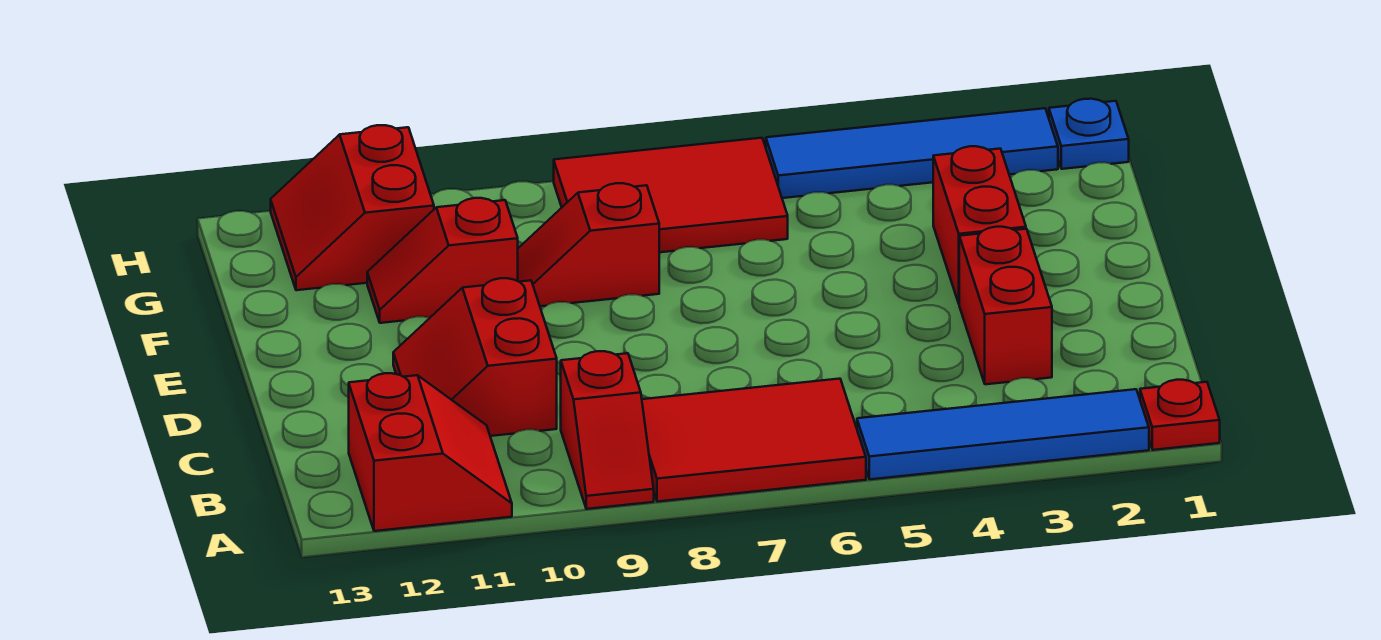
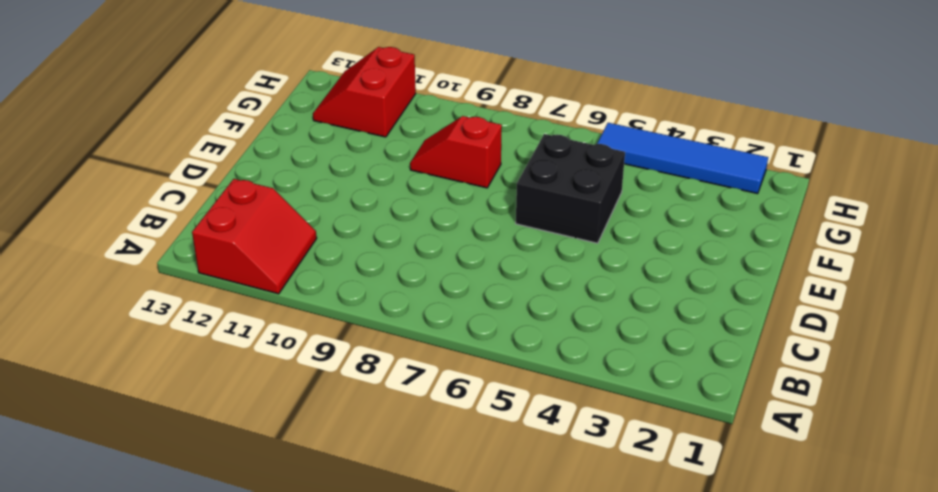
black 2x2 brick [516,134,625,243] -> none
none -> red 1x1 plate [1140,380,1220,450]
none -> blue 1x4 tile [857,389,1149,479]
none -> red 2x3 tile [642,379,866,502]

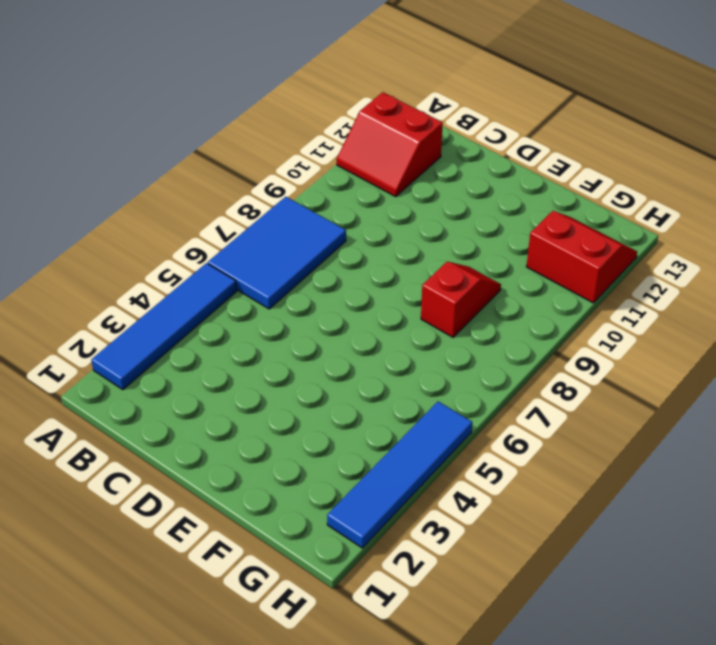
blue 2x3 tile [208,197,346,309] -> red 2x3 tile [642,379,866,502]
none -> red 1x1 plate [1140,380,1220,450]
none -> red 1x2 slope [561,351,654,509]
none -> red 1x2 brick [959,227,1052,384]

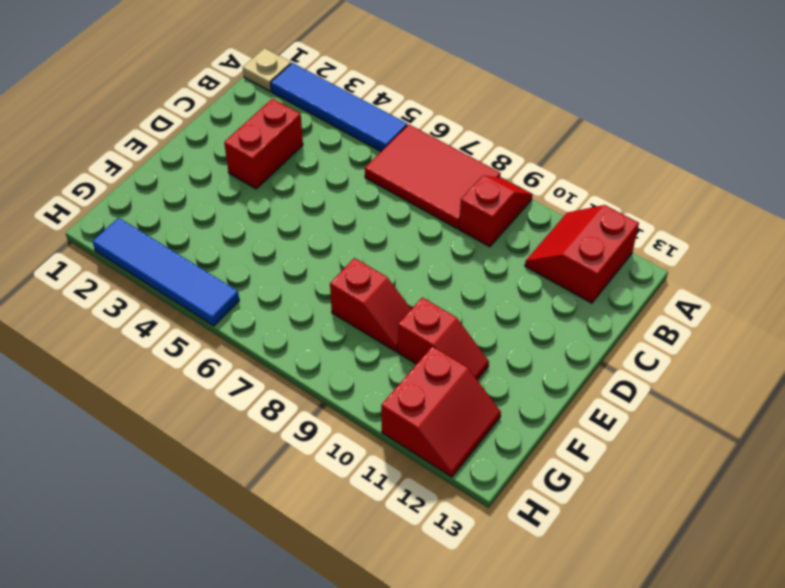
tan 1x1 plate [243,48,291,91] -> red 1x1 plate [1140,380,1220,450]
none -> red 2x2 slope [393,278,557,436]
none -> red 1x2 brick [933,146,1026,303]
none -> red 2x3 tile [554,138,788,252]

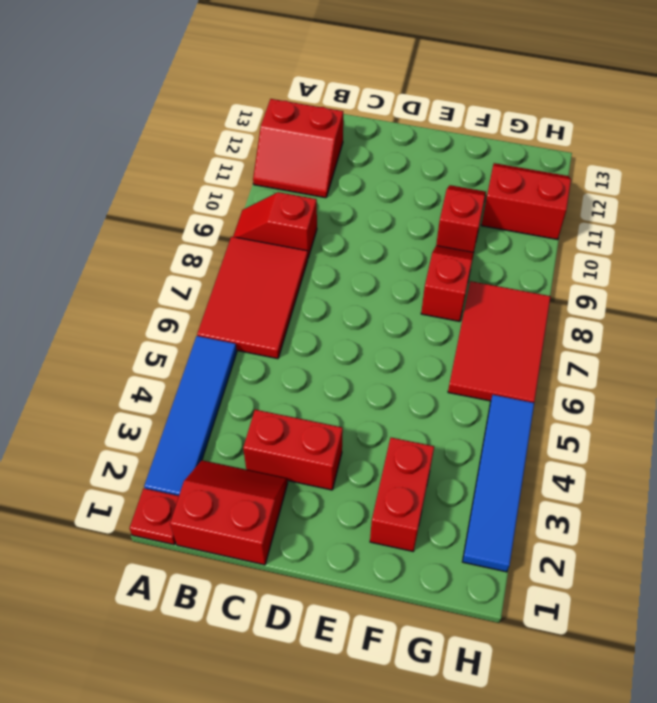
red 2x2 slope [170,460,288,565] -> red 2x2 slope moved to [393,278,557,436]
red 1x2 brick [370,438,434,551] -> red 1x2 brick turned to [933,146,1026,303]
none -> blue 1x1 plate [1049,99,1129,169]

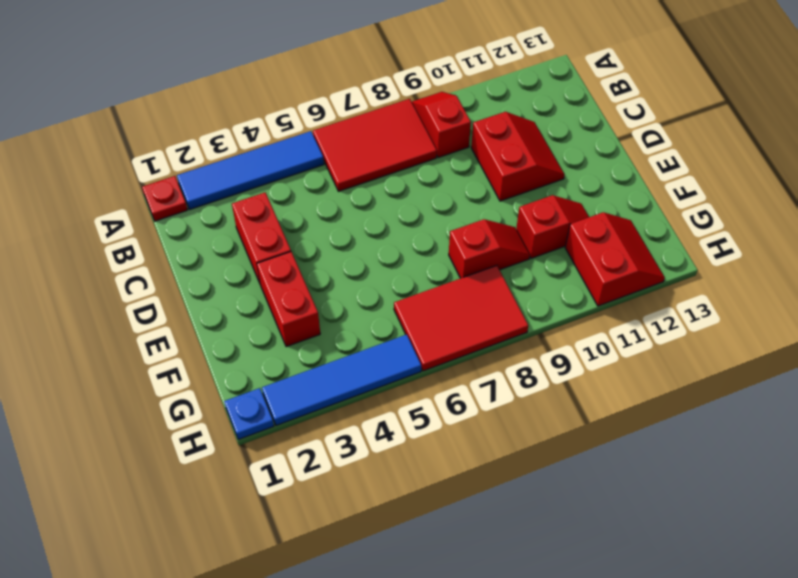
none -> red 2x2 slope [349,373,512,531]

